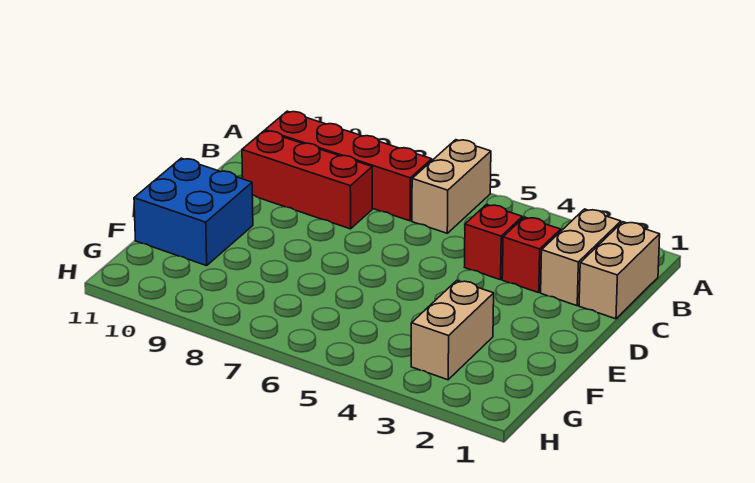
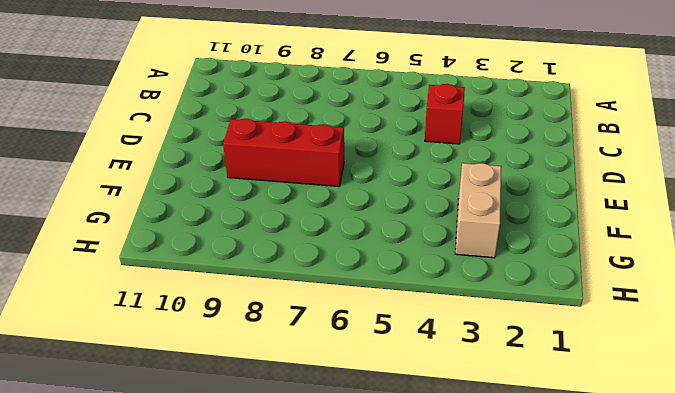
red 1x3 brick [223,119,344,187] -> red 1x3 brick moved to [242,131,372,229]
none -> tan 1x2 brick [412,140,491,233]
none -> tan 1x2 brick [579,222,660,319]

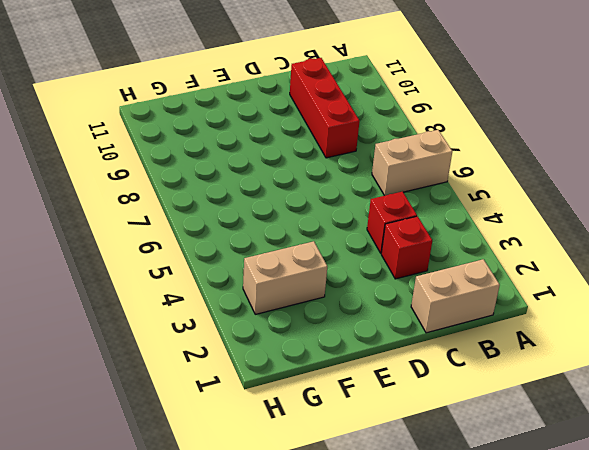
none -> tan 1x2 brick [541,209,621,306]
none -> red 1x4 brick [265,111,432,221]

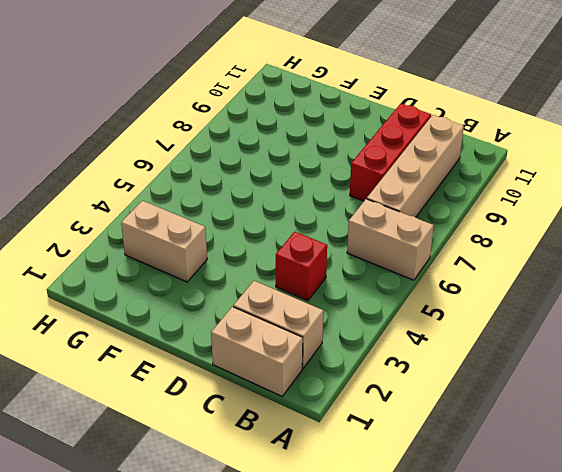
tan 1x4 brick [367,115,464,217] -> red 1x4 brick [265,111,432,221]
none -> red 1x1 brick [502,217,561,293]
none -> blue 2x2 brick [134,158,253,266]

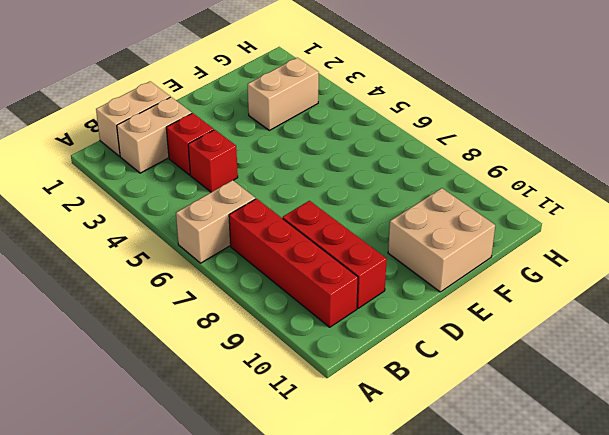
tan 2x2 brick [388,188,495,292] -> blue 2x2 brick [134,158,253,266]

